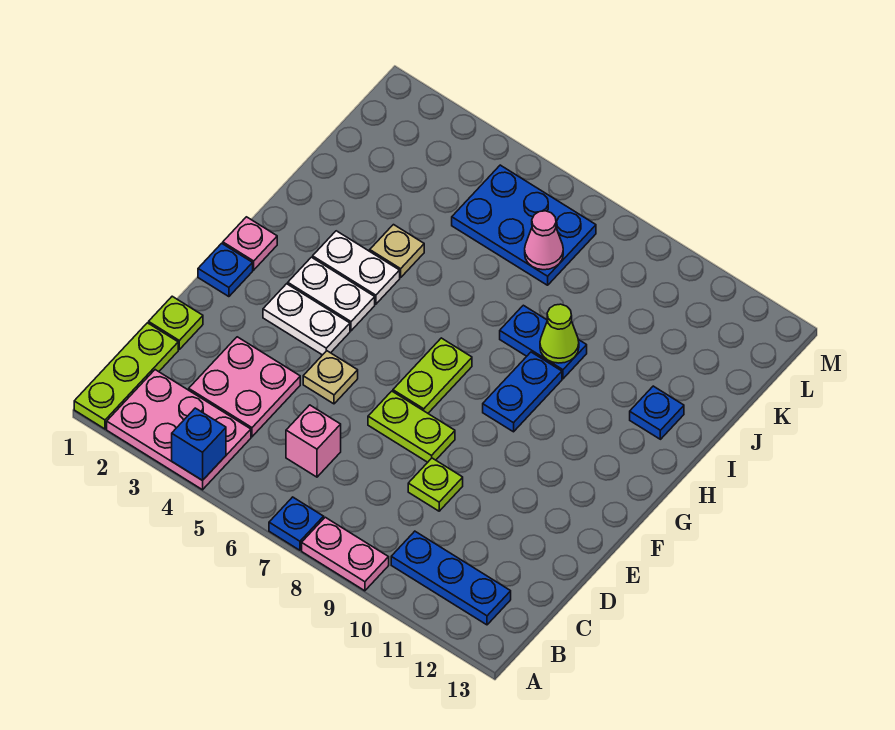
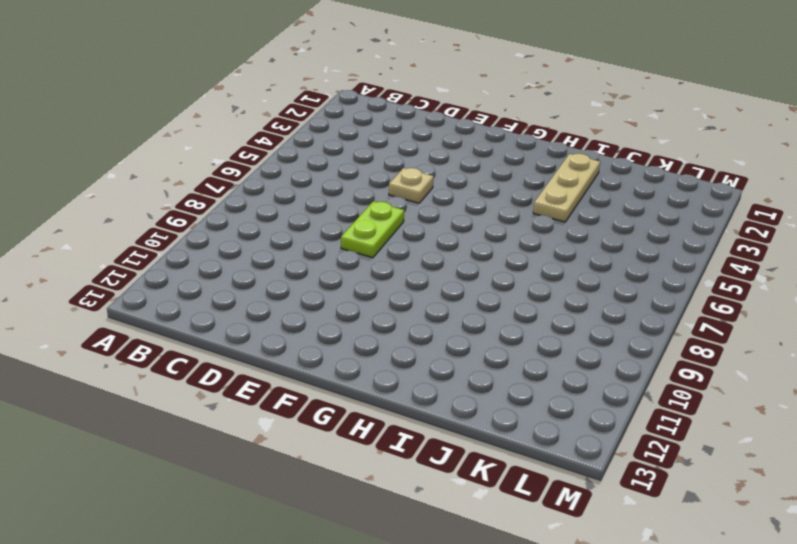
tan 1x3 plate [533,154,600,222] -> tan 1x1 plate [370,225,424,278]
none -> lime 1x3 plate [74,323,178,429]
none -> pink 2x3 plate [107,370,251,490]
none -> blue 1x1 plate [269,497,324,550]

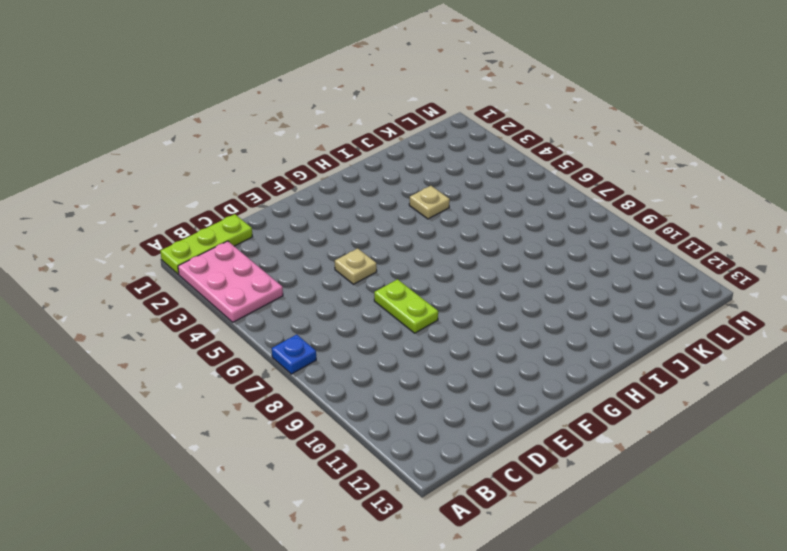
none -> pink 1x2 plate [302,517,389,591]
none -> blue 1x3 plate [391,531,511,625]
none -> pink 2x2 plate [189,337,300,437]

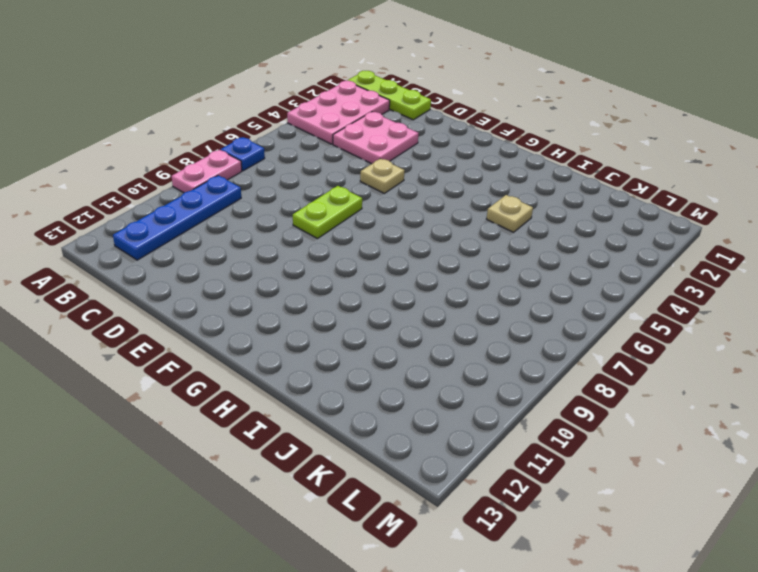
blue 1x4 plate [113,175,241,260] -> blue 1x3 plate [391,531,511,625]
none -> pink 1x1 brick [286,405,341,477]
none -> lime 1x1 plate [149,296,203,349]
none -> lime 1x1 plate [408,458,463,511]

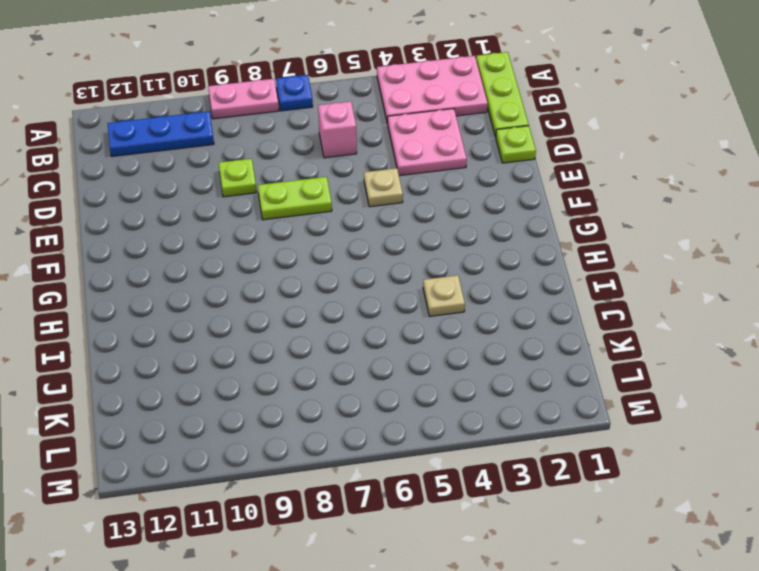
none -> blue 1x1 plate [198,243,253,297]
none -> white 1x2 plate [263,284,350,355]
none -> lime 1x2 plate [393,338,472,413]

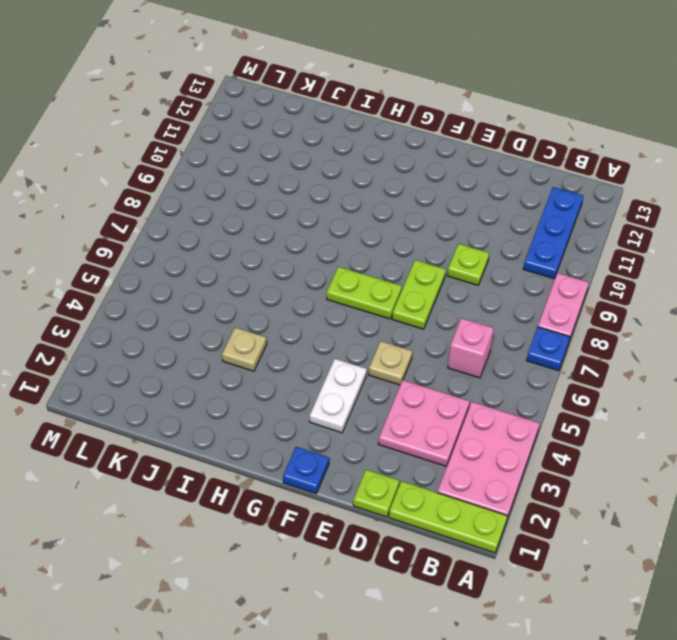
none -> pink 1x1 plate [223,217,277,270]
none -> white 1x2 plate [288,257,375,331]
none -> blue 1x2 plate [483,352,562,432]

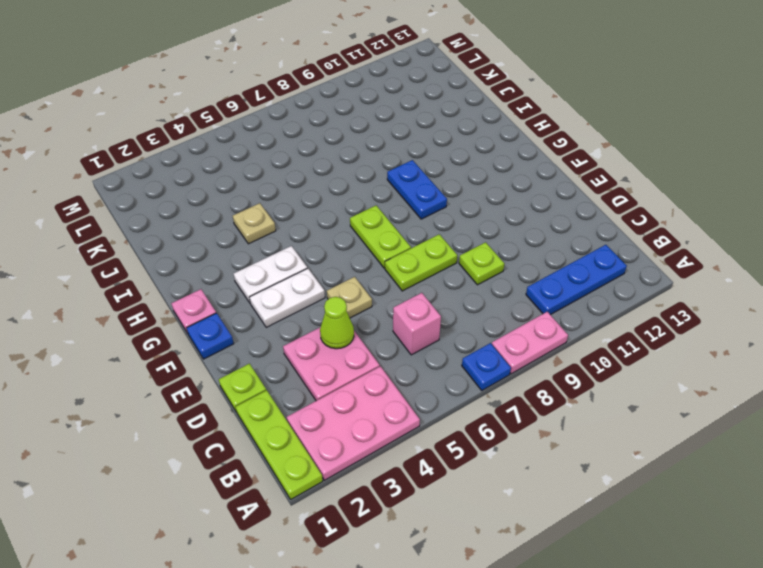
lime 1x1 cone [320,297,354,349] -> lime 1x1 cone moved to [540,304,579,363]
none -> white 1x2 plate [313,231,400,304]
none -> blue 1x2 plate [500,305,587,379]
none -> blue 1x1 plate [630,386,684,439]

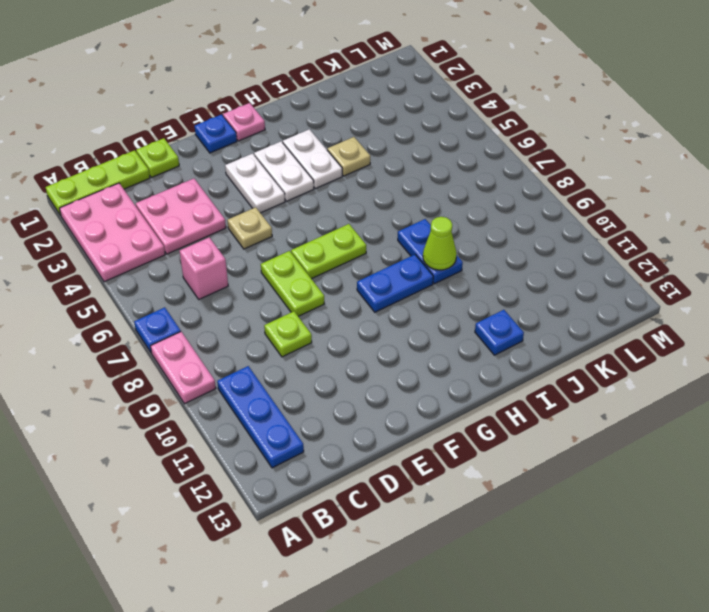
none -> blue 2x3 plate [452,165,596,285]
none -> blue 1x1 brick [172,408,226,480]
none -> pink 1x1 cone [525,211,563,270]

